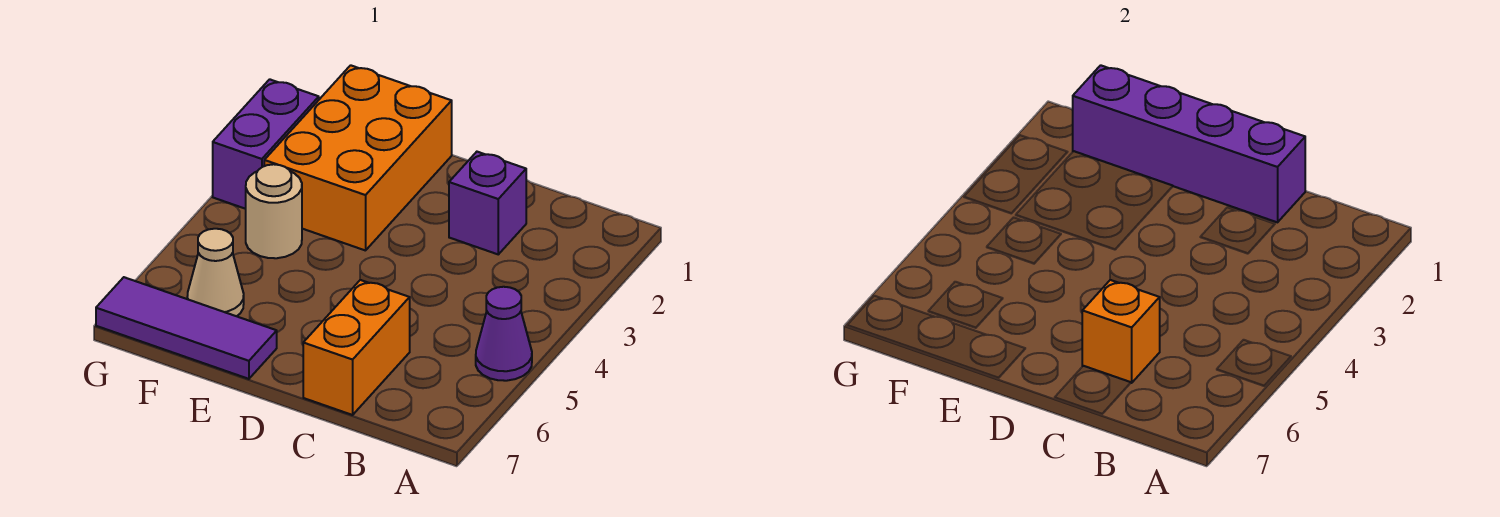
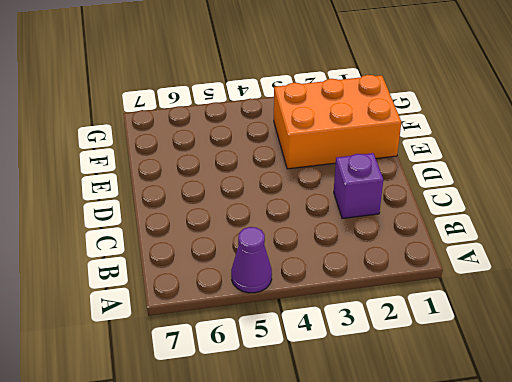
none -> orange 1x2 brick [303,280,410,415]
none -> purple 1x3 tile [96,277,277,379]

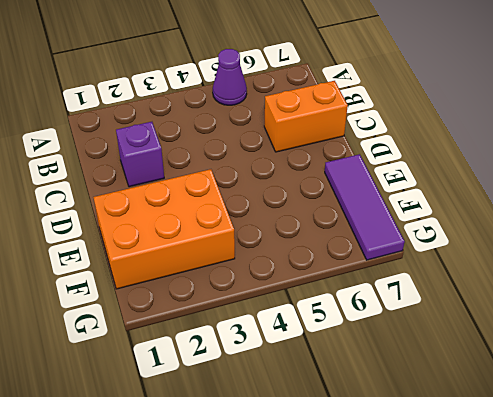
none -> tan 1x1 round brick [246,164,302,258]
none -> tan 1x1 cone [187,229,244,316]

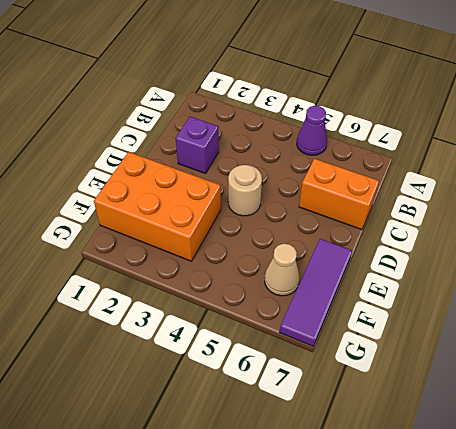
tan 1x1 round brick [228,165,262,216] -> tan 1x1 round brick moved to [246,164,302,258]
none -> purple 1x2 brick [213,79,319,209]
none -> purple 1x4 brick [1073,65,1305,222]

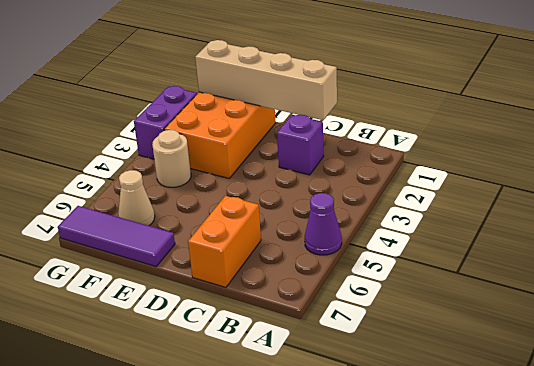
tan 1x4 brick [195,40,337,120] -> purple 1x4 brick [1073,65,1305,222]
none -> orange 1x1 brick [1082,280,1160,383]

